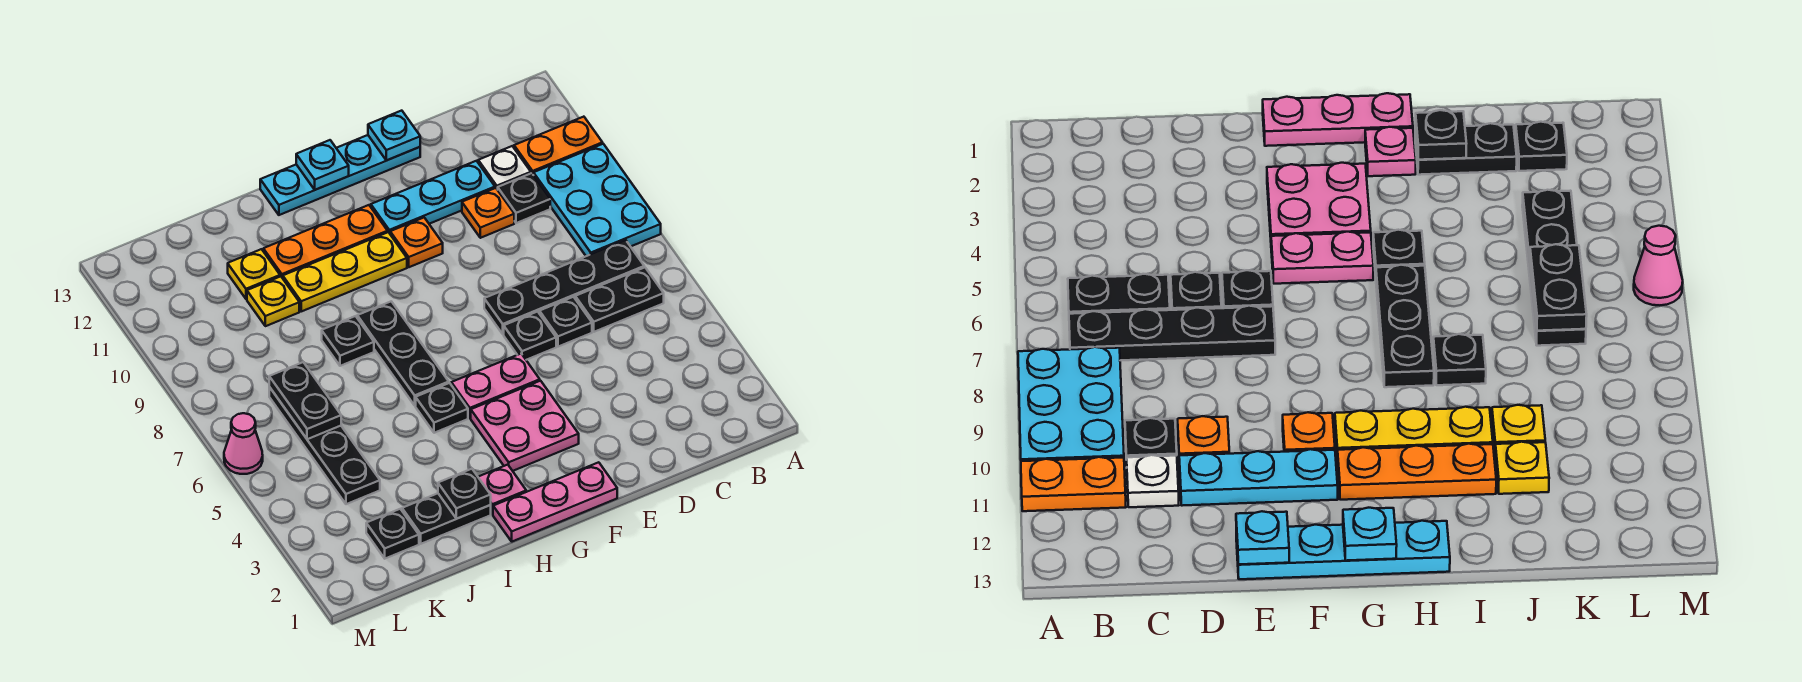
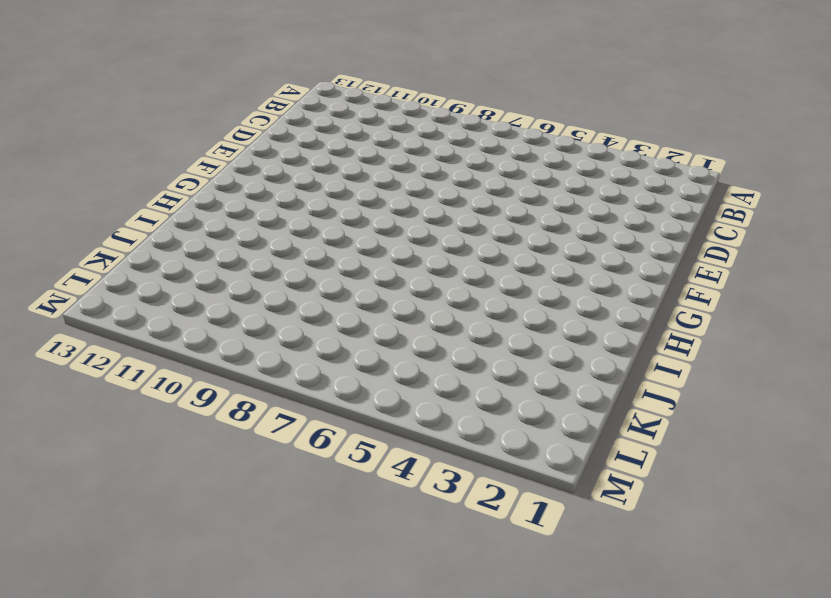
none -> cyan 2x3 plate [534,144,661,256]
none -> orange 1x2 plate [514,117,603,175]
none -> black 1x2 plate [575,267,664,332]
none -> black 1x4 plate [484,240,644,334]

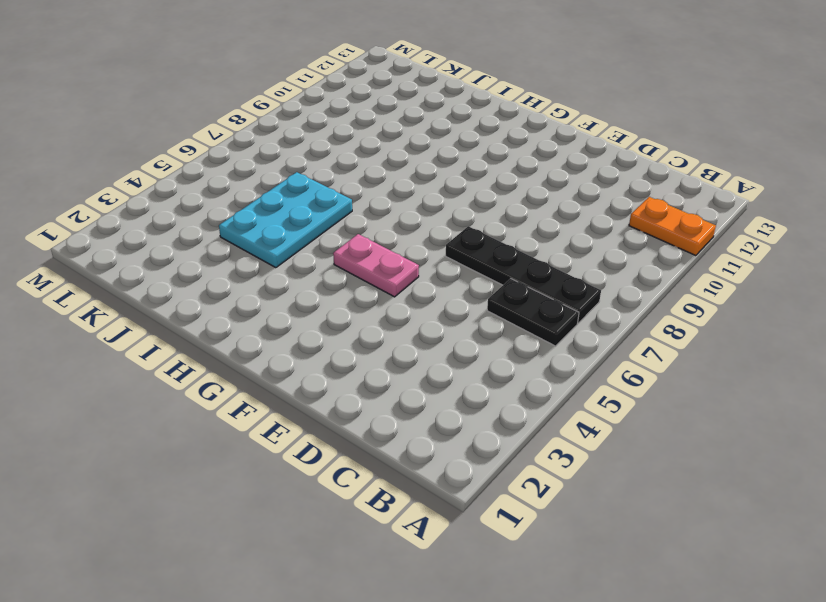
cyan 2x3 plate [219,172,352,268] -> cyan 2x3 plate moved to [534,144,661,256]
none -> black 1x1 plate [498,173,550,223]
none -> white 1x1 plate [478,146,531,190]
none -> black 1x1 plate [539,297,592,347]
none -> orange 1x1 plate [462,188,514,238]

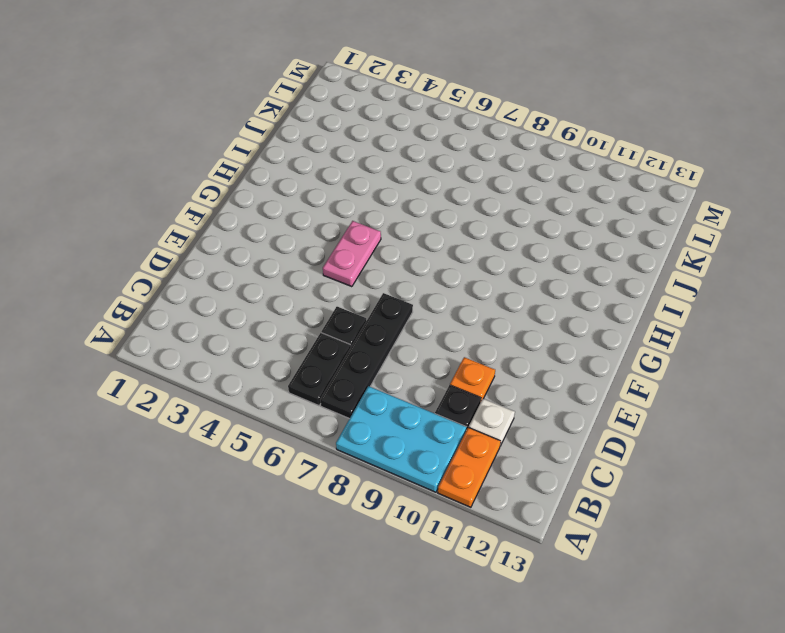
none -> cyan 1x3 plate [371,161,495,233]
none -> black 1x1 plate [504,312,556,360]
none -> cyan 1x4 plate [260,135,420,215]
none -> pink 1x3 plate [493,462,617,542]

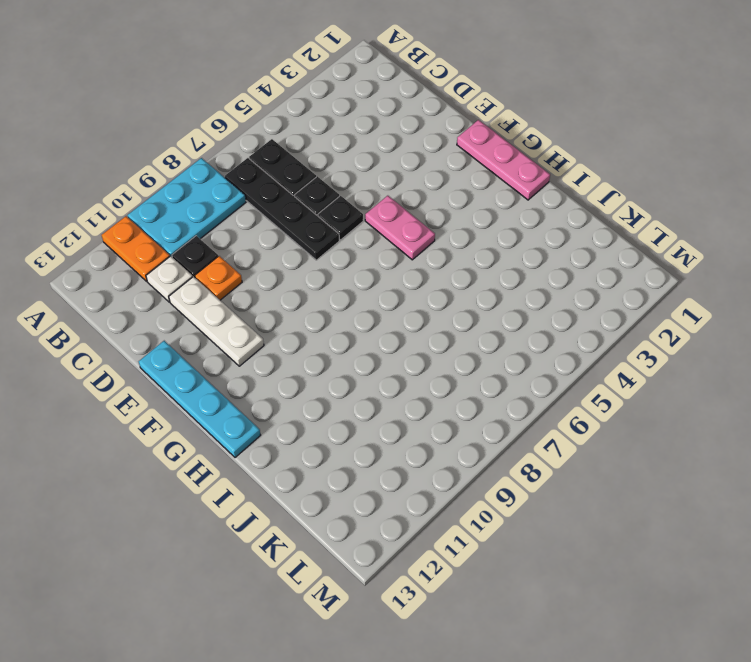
white 1x3 plate [169,277,264,366] -> cyan 1x3 plate [371,161,495,233]
none -> pink 2x2 plate [471,381,579,471]
none -> orange 1x1 plate [390,218,443,267]
none -> yellow 1x3 plate [283,232,407,311]
none -> orange 1x3 plate [263,205,388,278]

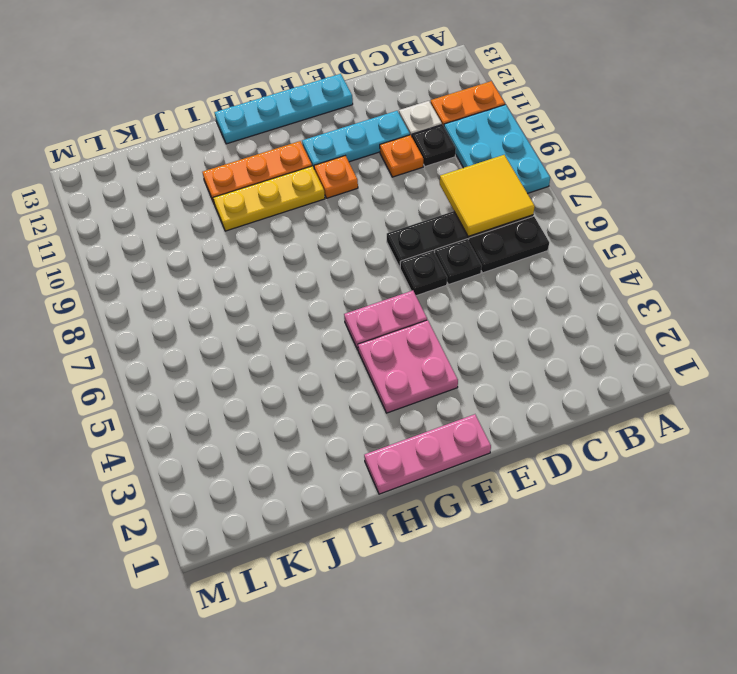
yellow 2x2 tile [440,155,535,237] -> none
none -> pink 1x1 plate [478,465,526,514]
none -> black 1x1 plate [416,383,468,433]
none -> black 1x3 plate [357,301,449,405]
none -> black 1x2 plate [402,493,491,544]

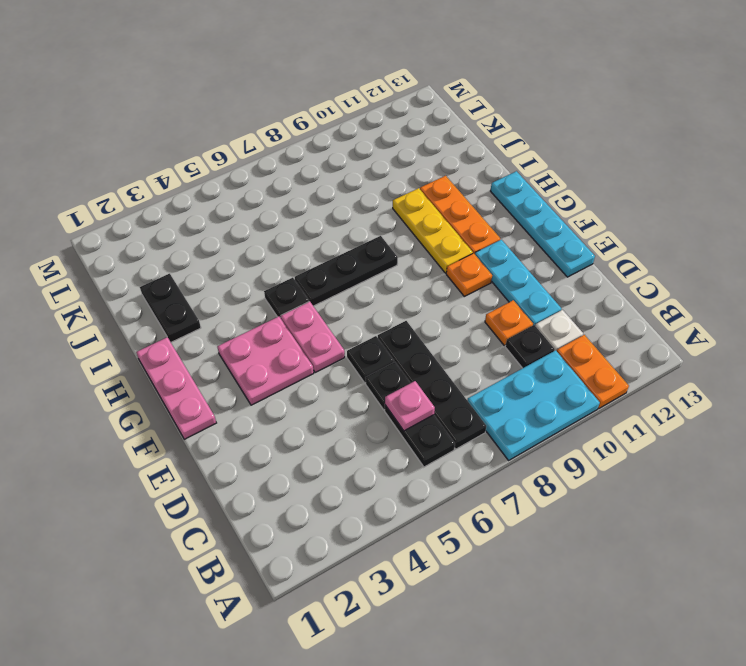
pink 1x1 plate [385,381,435,431] -> pink 1x1 plate moved to [478,465,526,514]
none -> black 1x1 plate [322,316,374,366]
none -> yellow 1x1 plate [247,276,299,326]
none -> yellow 1x1 plate [228,249,280,299]
none -> black 1x1 plate [366,509,419,559]

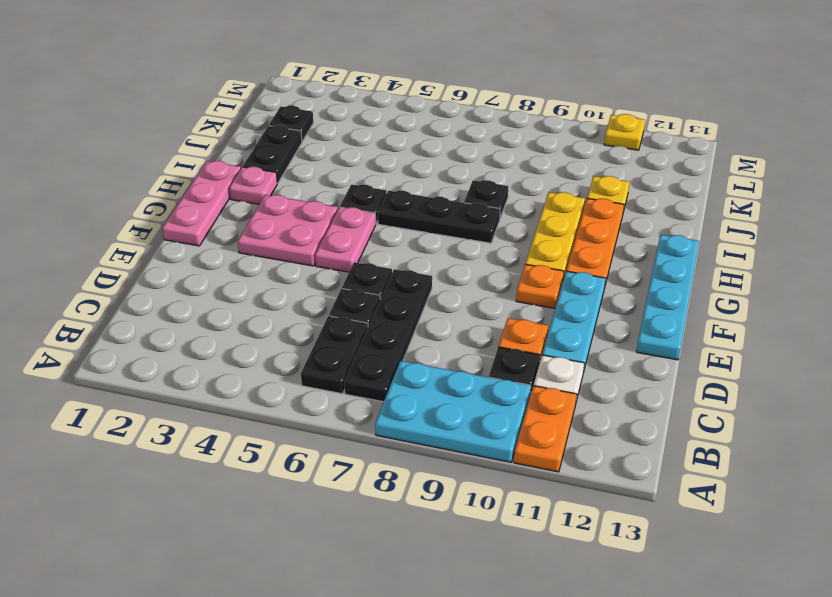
yellow 1x1 plate [604,114,645,150] -> yellow 1x1 plate moved to [247,276,299,326]
none -> black 1x4 plate [269,387,380,504]
none -> pink 1x1 cone [224,413,263,474]
none -> cyan 1x1 plate [368,111,420,160]
none -> cyan 1x1 plate [296,140,349,190]

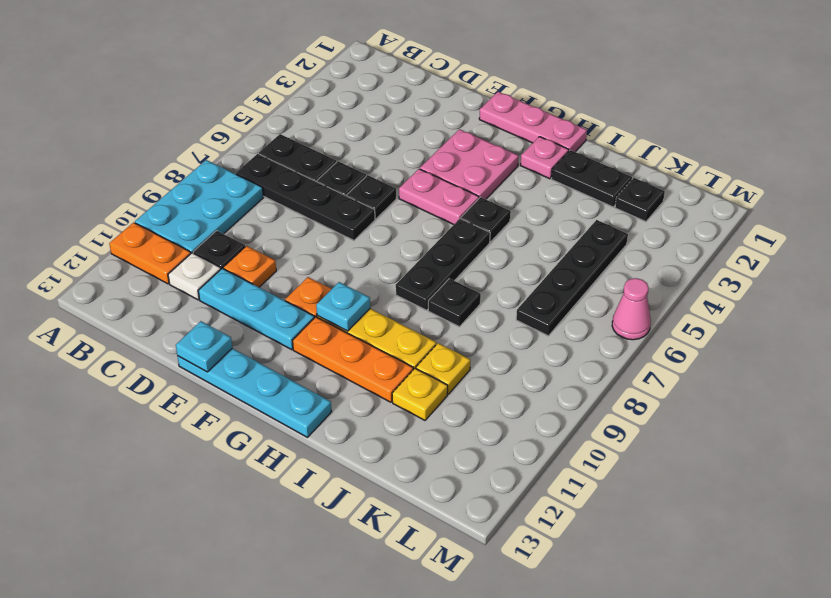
cyan 1x1 plate [316,282,370,331] -> cyan 1x1 plate moved to [296,140,349,190]
none -> black 1x1 plate [438,469,491,519]
none -> black 1x2 plate [269,362,341,439]

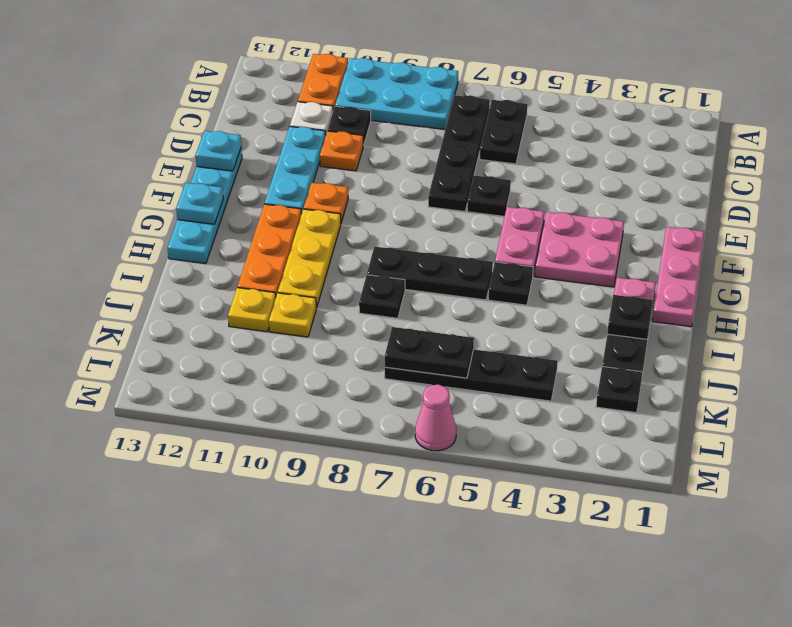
none -> black 1x1 plate [539,297,592,347]

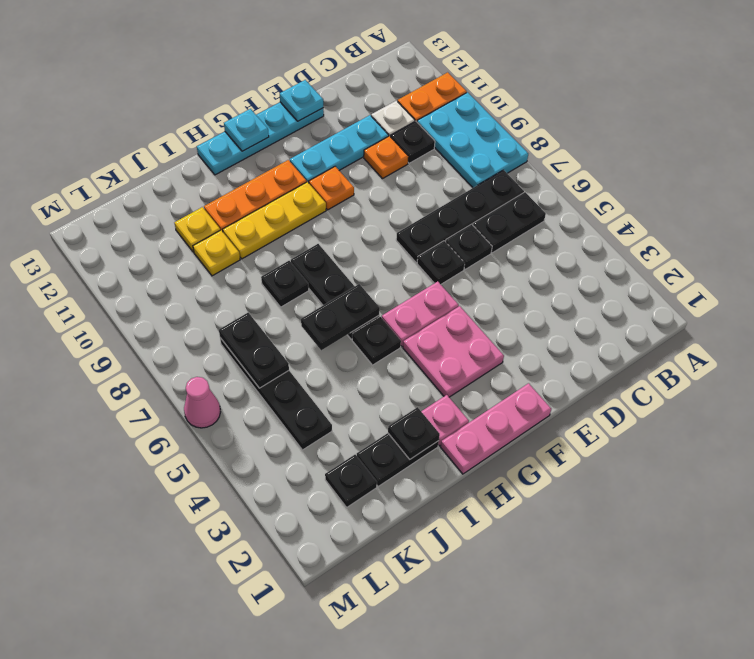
black 1x2 plate [301,284,380,350] -> none

